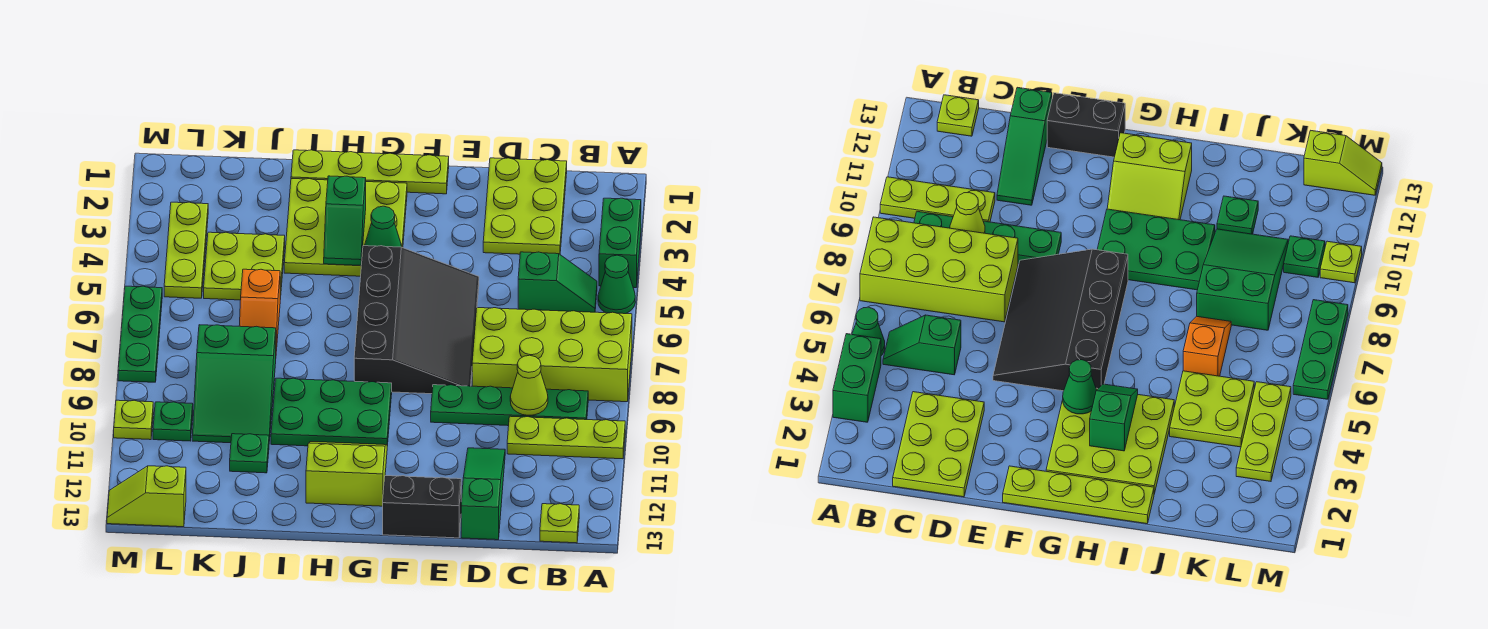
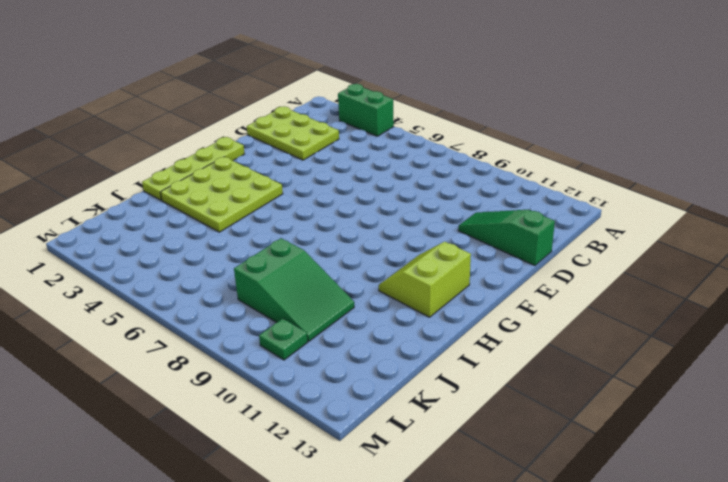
none -> green 1x1 cone [598,255,635,314]
none -> lime 2x4 brick [472,308,632,402]
none -> lime 1x3 plate [507,416,625,459]

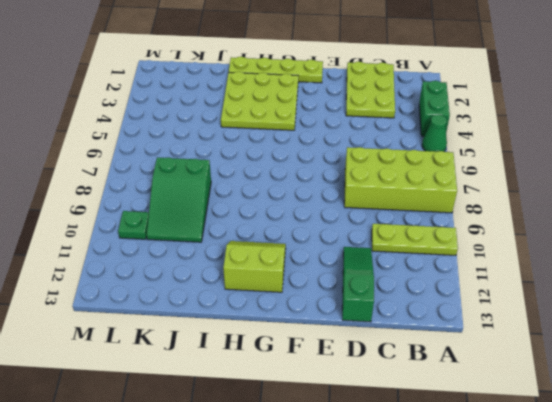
none -> green 1x2 slope [518,252,597,312]
none -> green 1x4 plate [431,385,588,426]
none -> lime 1x1 plate [540,504,579,543]

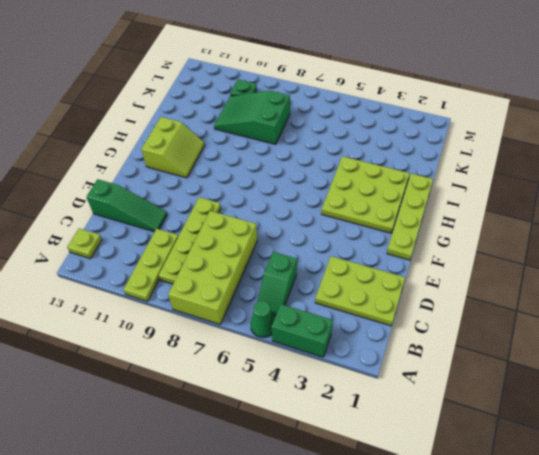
lime 1x4 plate [159,197,221,284] -> green 1x4 plate [431,385,588,426]
none -> black 3x4 slope [354,246,479,394]
none -> black 1x2 brick [383,476,461,538]
none -> green 2x3 plate [271,378,392,446]

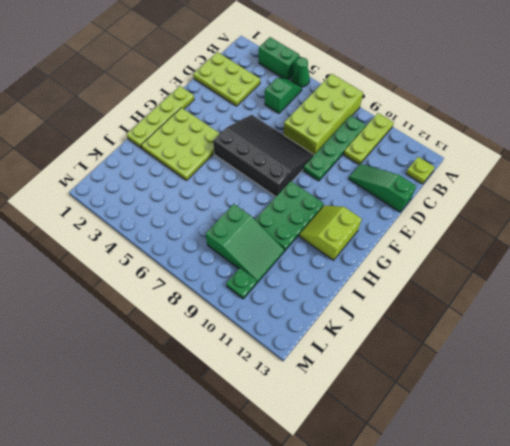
none -> black 1x2 brick [383,476,461,538]
none -> lime 2x2 plate [204,232,285,300]
none -> orange 1x2 slope [239,269,280,351]

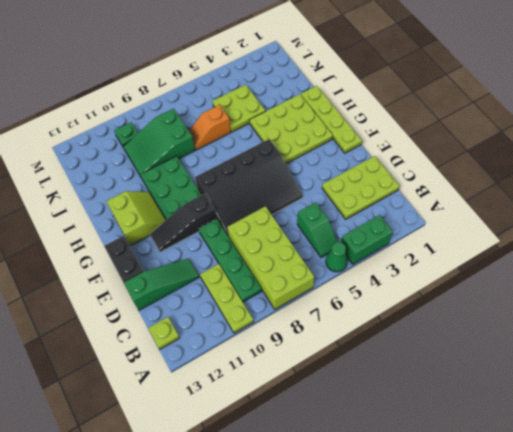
black 1x3 slope [150,194,216,252] -> none
none -> green 1x1 plate [230,434,269,473]
none -> lime 1x3 plate [164,202,208,298]
none -> lime 1x2 slope [107,466,186,527]

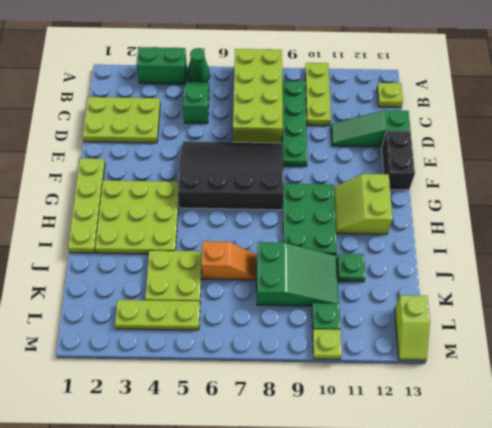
none -> green 1x3 plate [118,286,162,382]
none -> lime 1x1 cone [510,355,548,415]
none -> green 1x1 cone [365,206,401,247]

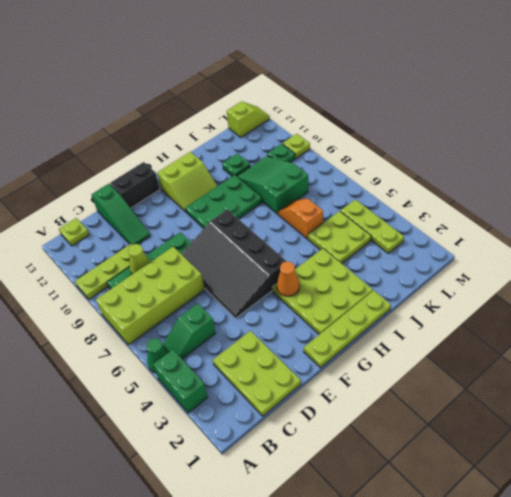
orange 1x1 cone [277,261,300,296] -> green 1x1 cone [365,206,401,247]
none -> green 1x3 plate [118,286,162,382]
none -> green 1x2 slope [324,176,366,266]

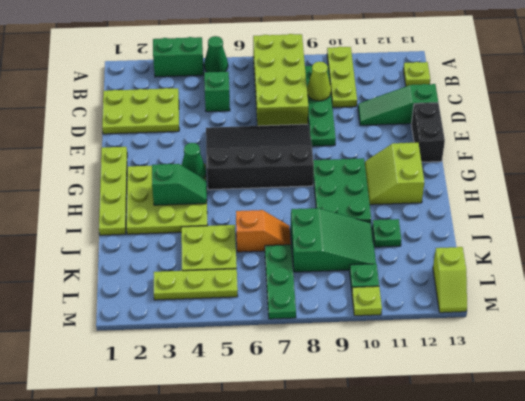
green 1x3 plate [265,245,296,319] -> green 1x3 plate turned to [118,286,162,382]

